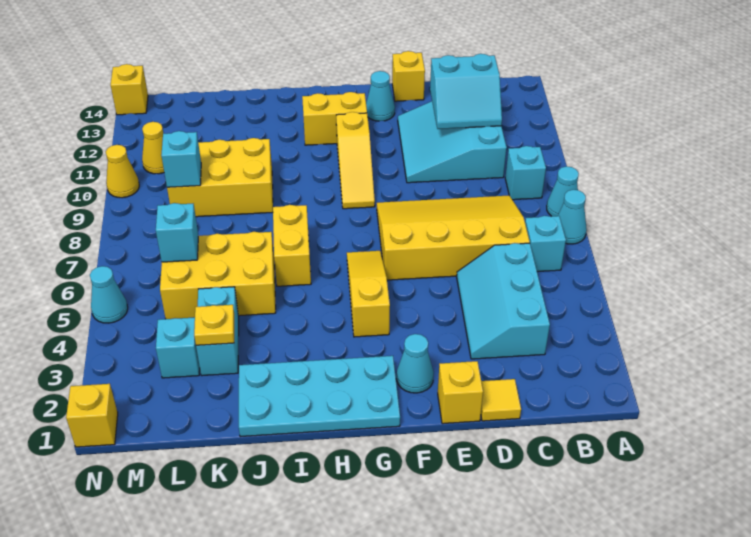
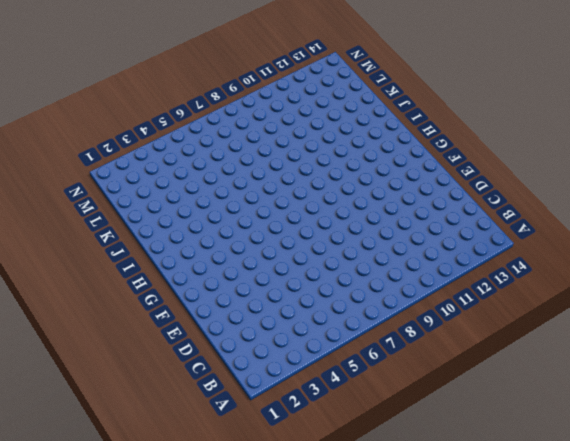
none -> cyan 1x1 cone [558,190,587,244]
none -> cyan 1x1 cone [547,166,579,216]
none -> cyan 1x1 brick [525,216,566,272]
none -> cyan 1x1 brick [505,146,546,200]

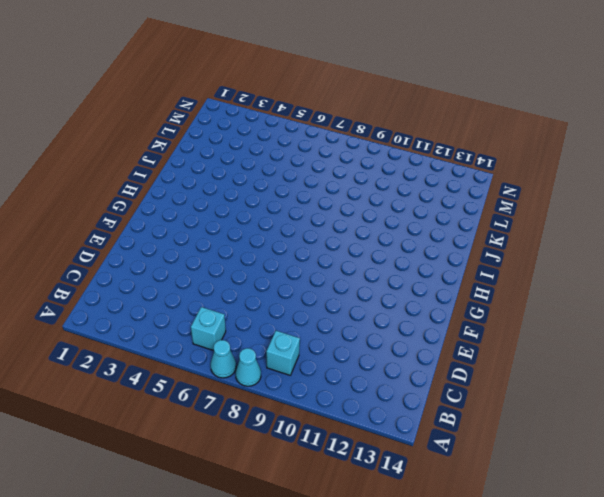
none -> cyan 2x3 slope [457,243,550,359]
none -> yellow 3x4 slope [377,195,530,280]
none -> cyan 3x3 slope [398,101,507,183]
none -> yellow 1x1 tile [481,379,521,421]

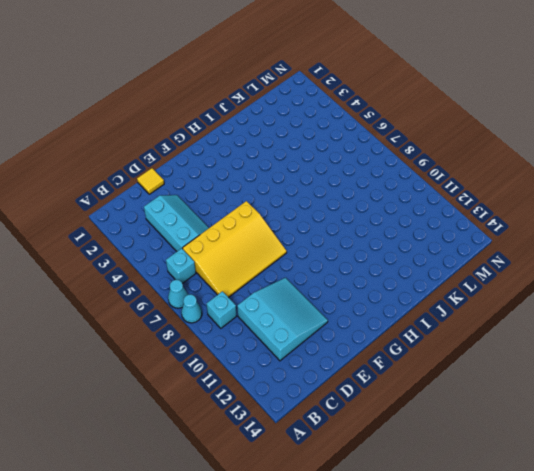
none -> yellow 1x1 brick [438,361,483,424]
none -> yellow 1x1 brick [392,51,425,101]
none -> cyan 1x1 cone [396,334,434,393]
none -> cyan 1x1 cone [366,71,395,121]

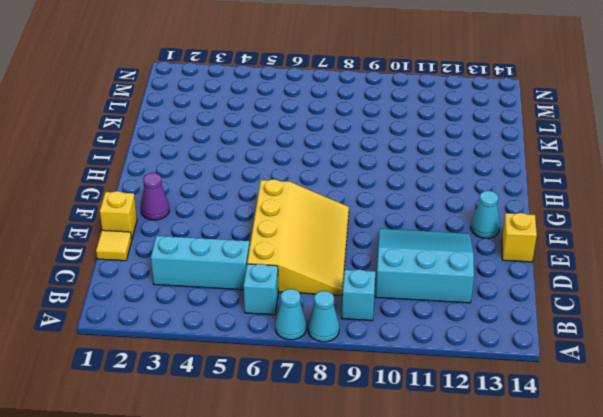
purple 1x1 cone [141,173,169,220] -> cyan 1x1 cone [396,334,434,393]
none -> cyan 2x4 plate [239,356,400,437]
none -> yellow 1x3 slope [347,251,390,337]
none -> yellow 1x3 slope [336,112,375,209]
none -> yellow 1x2 brick [302,92,367,145]

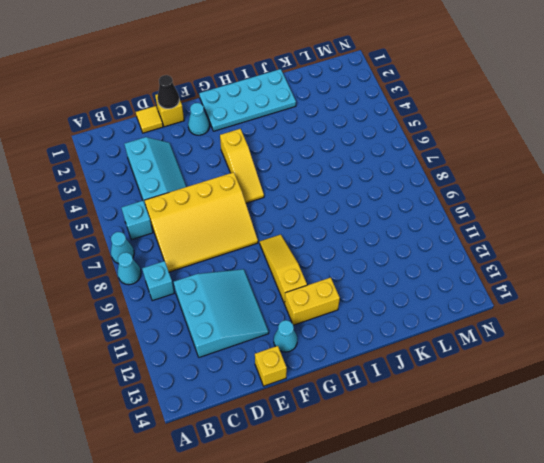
black 1x1 cone [157,75,179,109] -> none
none -> yellow 1x2 brick [273,205,311,286]
none -> yellow 2x3 brick [160,232,276,319]
none -> yellow 2x3 brick [167,138,273,217]
none -> cyan 1x2 brick [196,287,239,376]

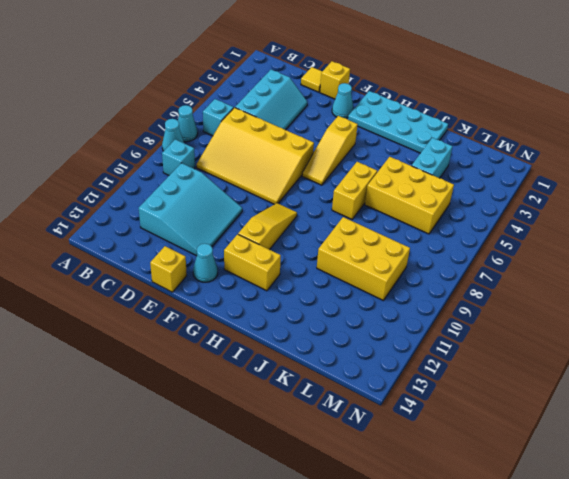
none -> cyan 1x1 brick [156,317,200,378]
none -> yellow 1x1 cone [142,122,164,174]
none -> yellow 1x1 brick [66,384,118,447]
none -> cyan 1x1 cone [90,266,128,323]

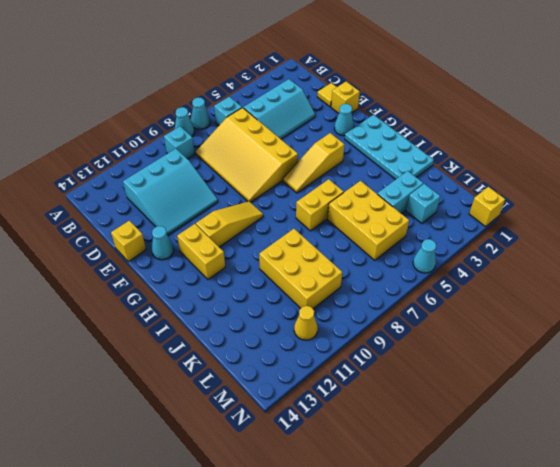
none -> yellow 1x1 cone [106,145,139,198]
none -> yellow 1x1 brick [111,64,148,115]
none -> cyan 2x2 slope [430,54,502,129]
none -> yellow 1x1 plate [194,305,234,345]

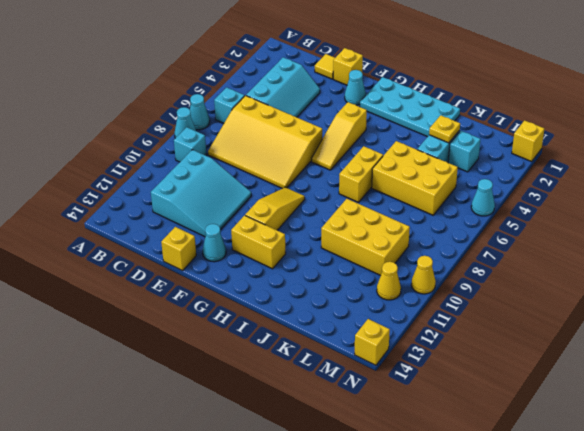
none -> cyan 2x2 slope [430,54,502,129]
none -> cyan 1x1 brick [156,203,198,262]
none -> cyan 1x1 brick [161,131,201,187]

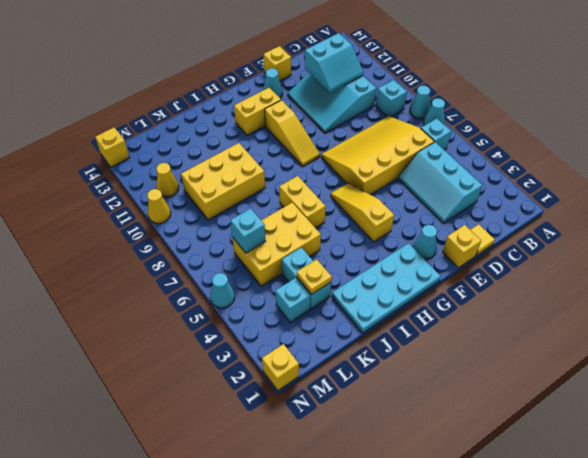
none -> cyan 1x1 brick [161,131,201,187]

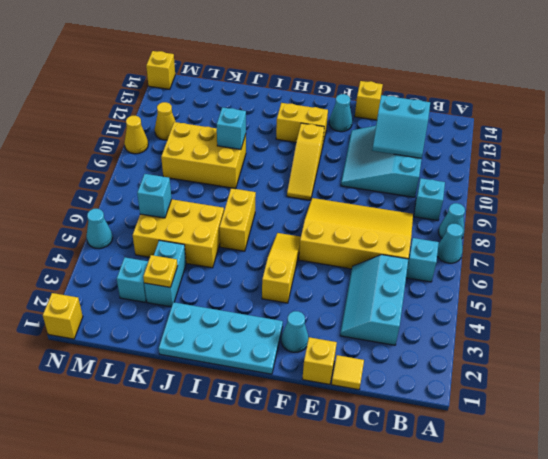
cyan 1x1 brick [217,107,246,149] -> cyan 1x1 brick moved to [161,131,201,187]

